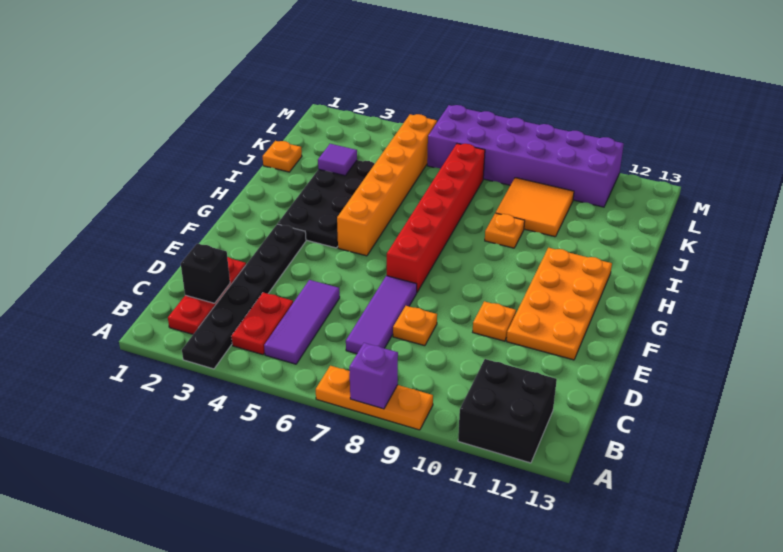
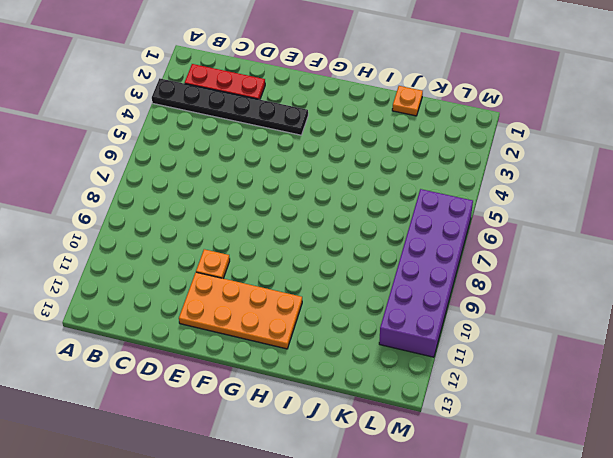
none -> orange 1x3 plate [316,366,433,430]
none -> black 2x2 brick [458,359,557,463]
none -> red 1x2 plate [232,293,293,355]

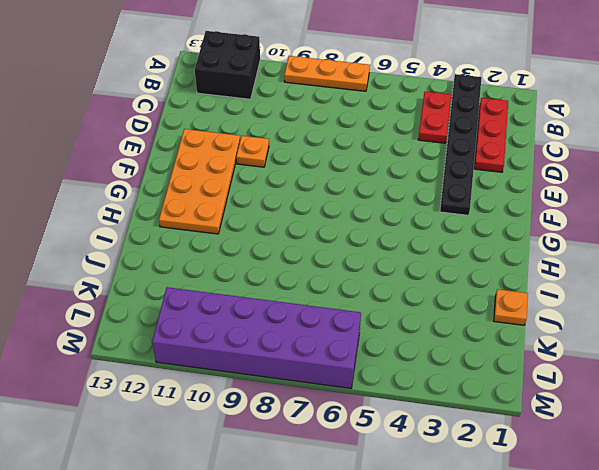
none -> purple 1x3 tile [264,280,340,364]
none -> purple 1x3 tile [346,276,417,354]
none -> orange 1x1 plate [393,306,437,346]

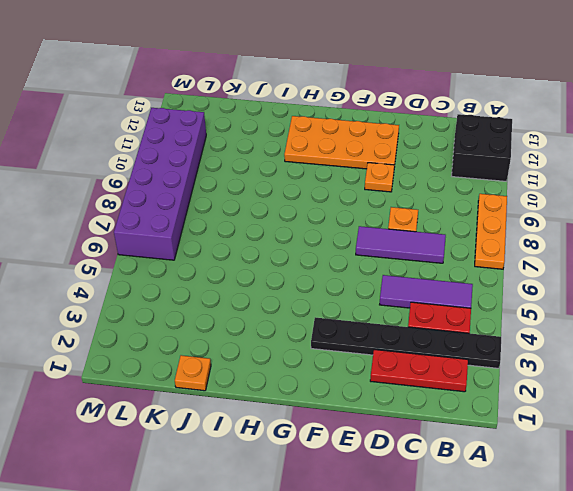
none -> red 1x6 brick [386,144,485,292]
none -> black 2x4 plate [278,160,374,248]
none -> orange 1x6 brick [337,114,437,256]

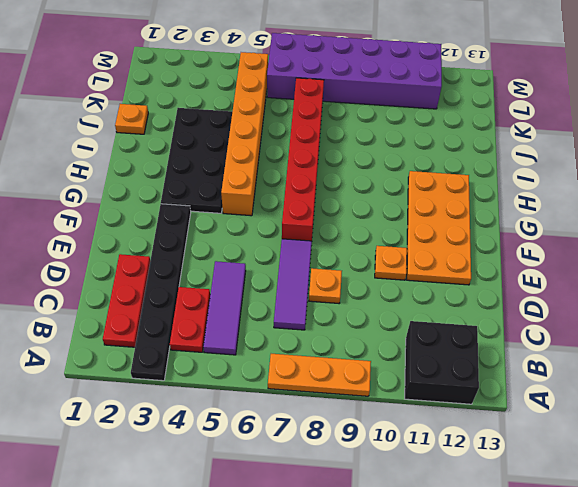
none -> orange 1x1 plate [485,213,525,248]
none -> orange 2x2 tile [496,178,574,237]
none -> purple 1x1 brick [349,343,398,409]

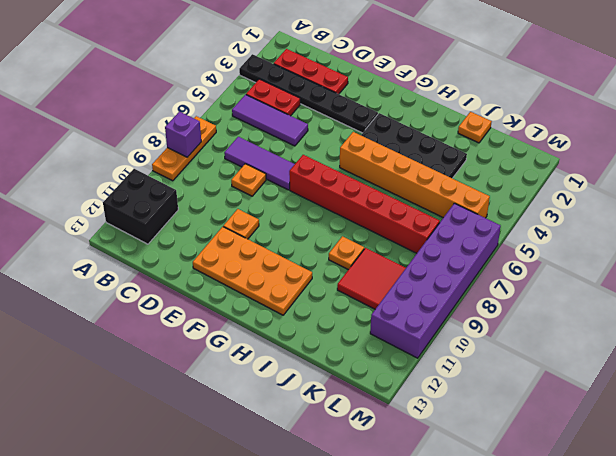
red 2x2 tile [337,248,406,309] -> orange 2x2 tile [496,178,574,237]
none -> black 1x1 brick [181,244,230,303]
none -> purple 1x1 tile [318,144,357,176]

